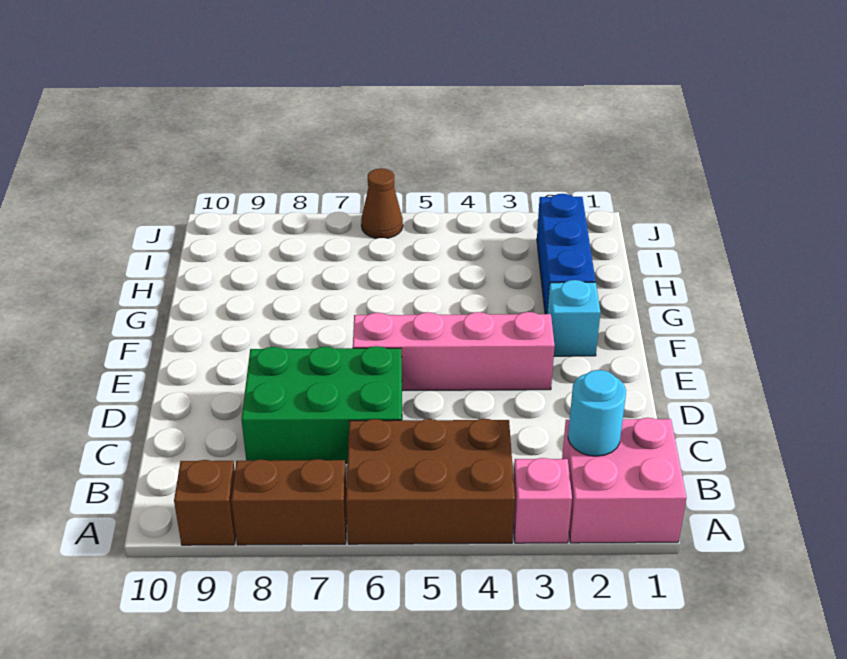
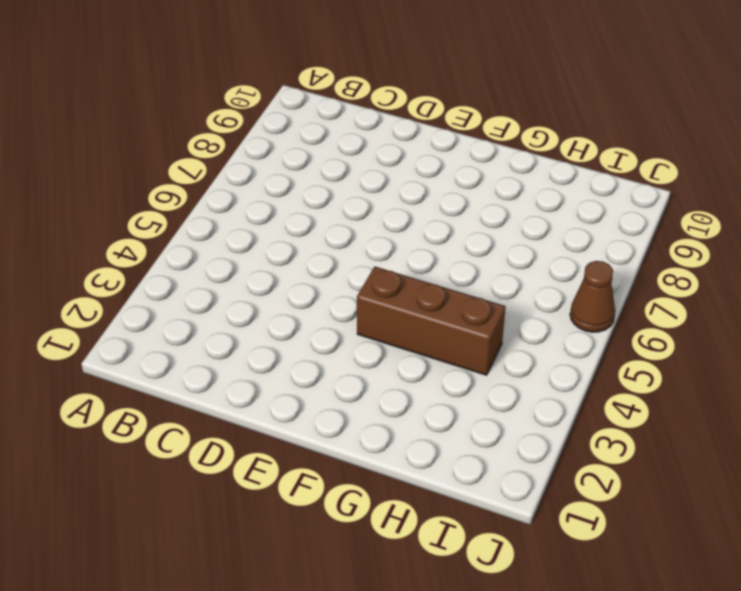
brown 1x3 brick [357,267,505,375] -> none
none -> pink 2x2 brick [562,418,686,543]
none -> pink 1x1 brick [513,458,572,543]

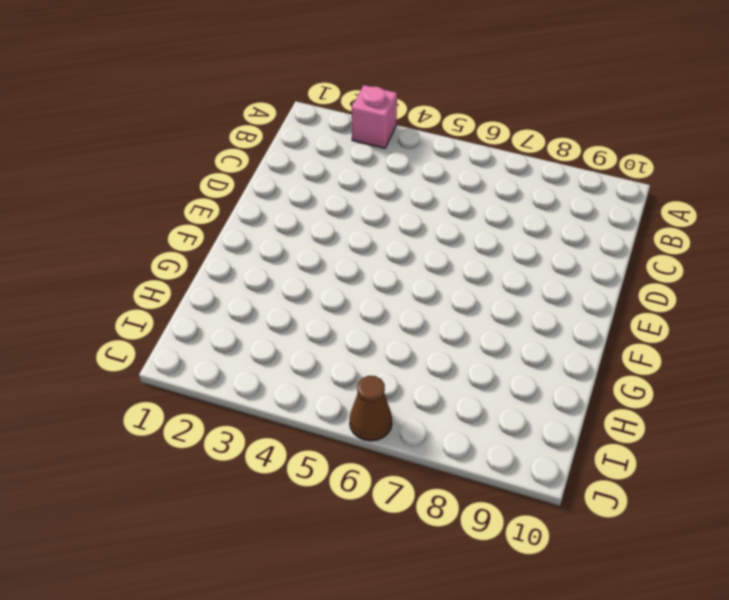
none -> pink 2x2 brick [562,418,686,543]
none -> brown 2x3 brick [346,419,515,544]

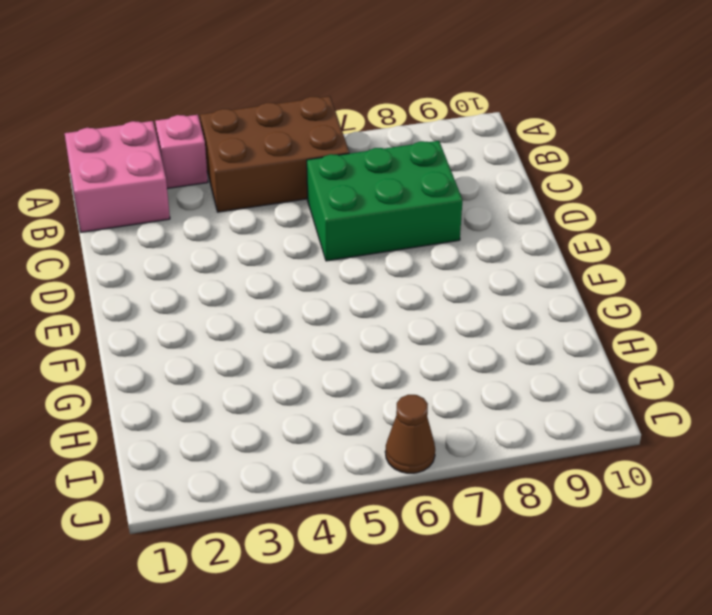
none -> brown 1x2 brick [231,459,347,545]
none -> brown 1x1 brick [174,460,236,545]

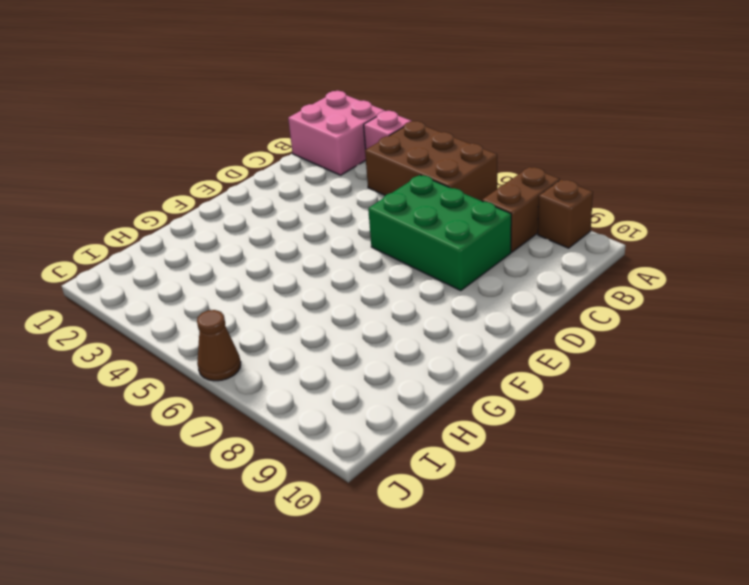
brown 1x2 brick [482,167,560,252] -> brown 1x2 brick turned to [231,459,347,545]
none -> pink 1x4 brick [353,312,555,391]
none -> cyan 1x1 brick [547,280,600,356]

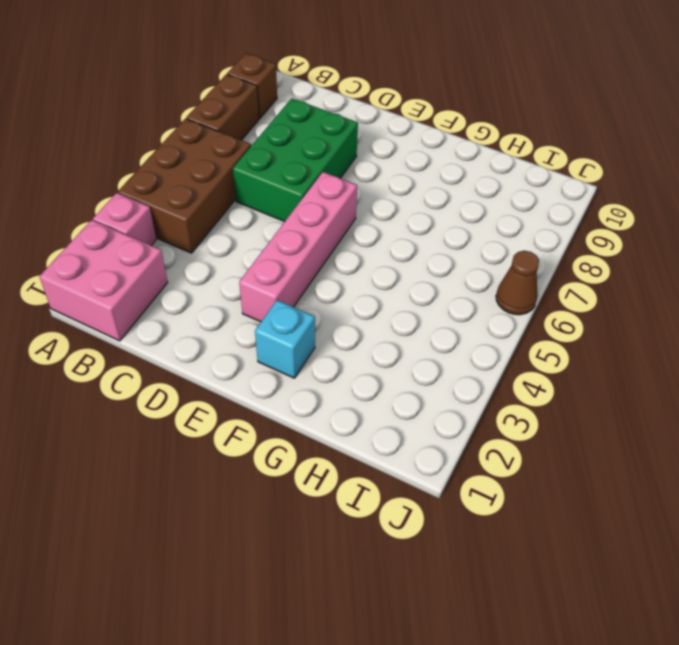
none -> blue 1x3 brick [537,194,596,314]
none -> cyan 1x1 round brick [568,370,626,456]

